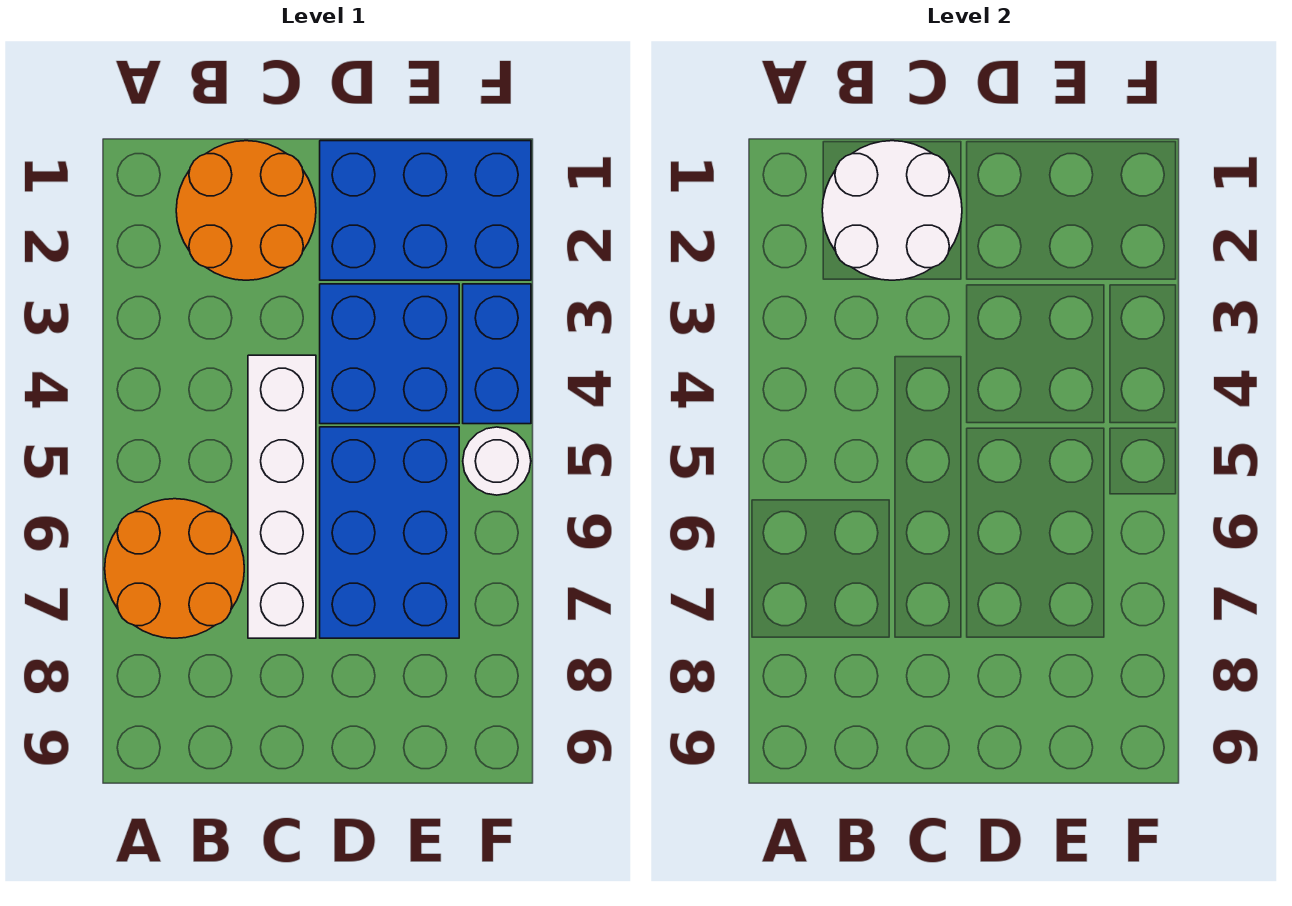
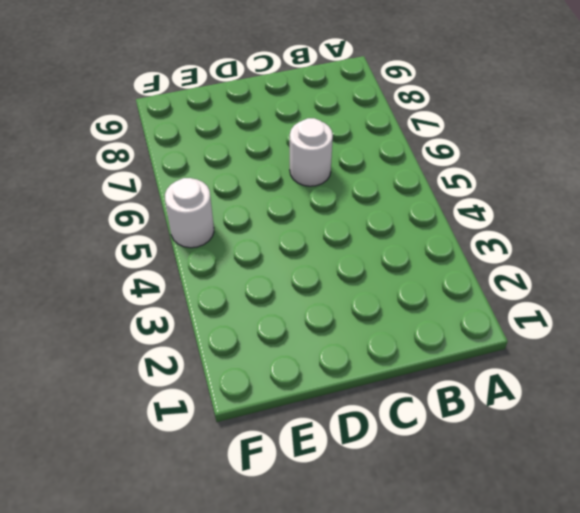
white 1x1 round brick [290,118,333,186] -> white 1x4 brick [248,355,316,638]
none -> orange 2x2 round brick [105,499,244,638]
none -> orange 2x2 round brick [176,141,316,280]

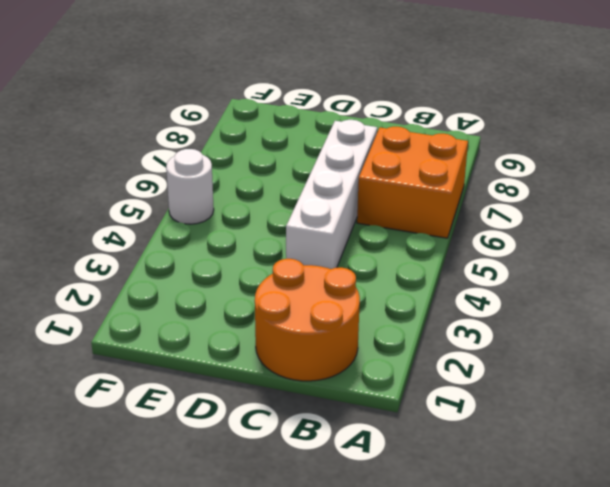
orange 2x2 brick [357,127,468,238] -> orange 2x2 round brick [105,499,244,638]
none -> blue 2x3 brick [320,141,531,280]
none -> blue 2x2 brick [320,284,459,424]

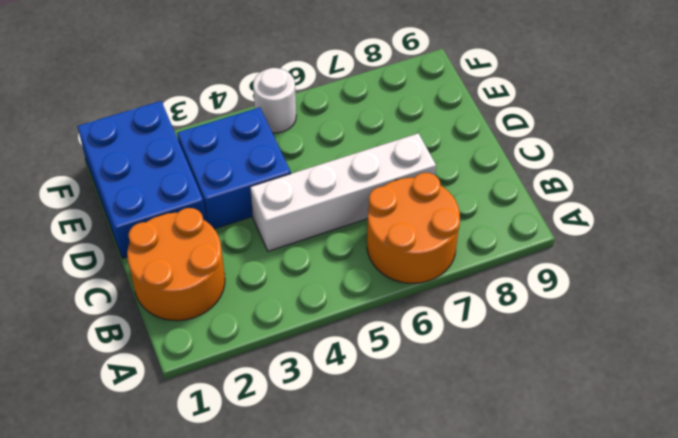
none -> blue 2x3 brick [320,427,459,638]
none -> blue 1x2 brick [463,284,531,424]

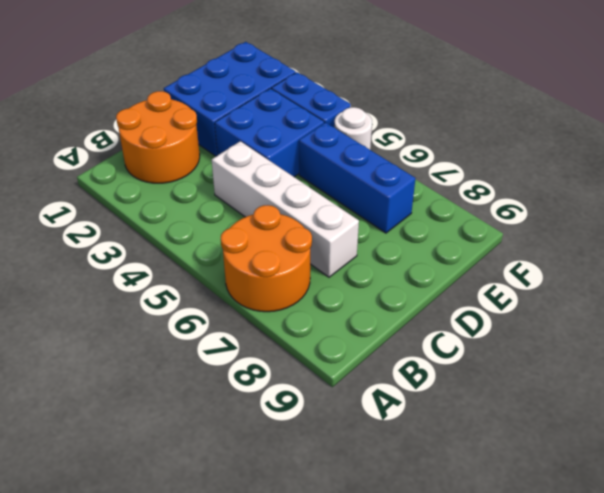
blue 1x3 brick [299,122,416,233] -> blue 2x3 brick [320,427,459,638]
none -> white 2x2 round brick [822,141,962,280]

